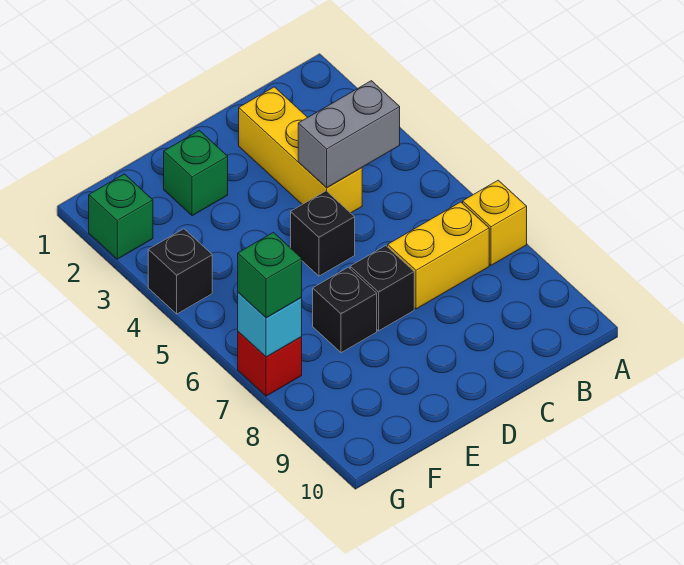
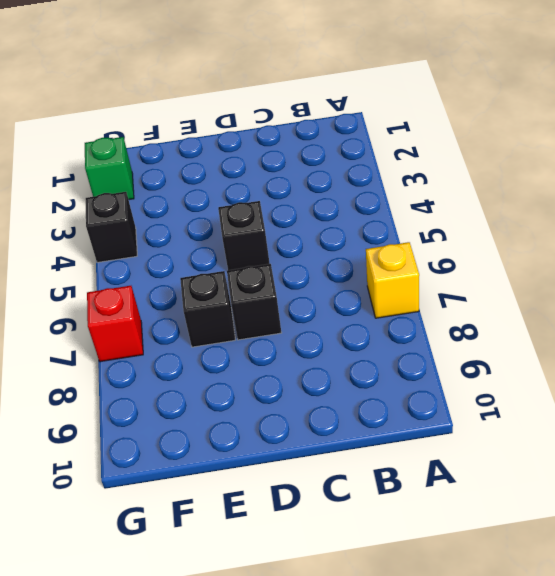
none -> yellow 1x2 brick [388,202,489,309]
none -> yellow 1x3 brick [239,87,362,213]
none -> green 1x1 brick [164,130,228,216]

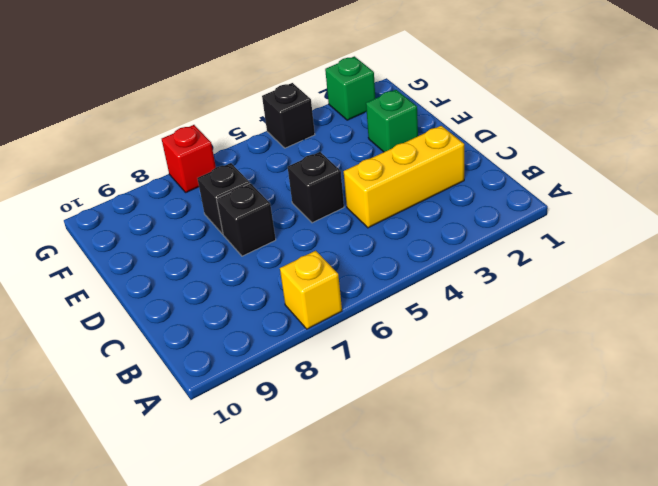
none -> yellow 1x2 brick [388,202,489,309]
none -> grey 1x2 brick [298,81,400,188]
none -> cyan 1x1 brick [238,293,302,357]

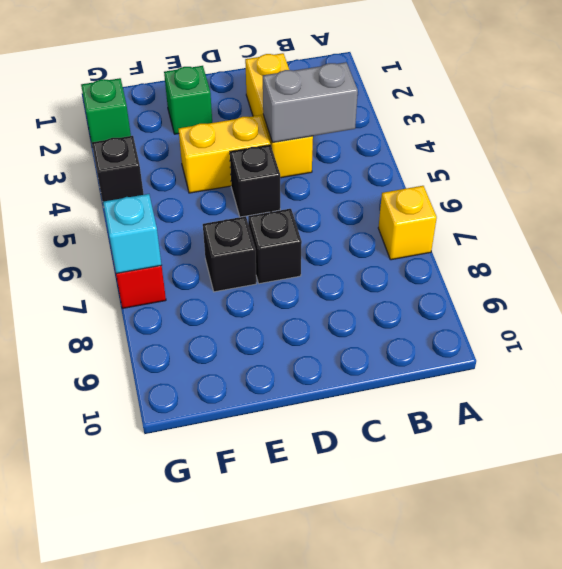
yellow 1x2 brick [179,115,270,193] -> yellow 1x2 brick moved to [388,202,489,309]
none -> green 1x1 brick [238,232,302,318]

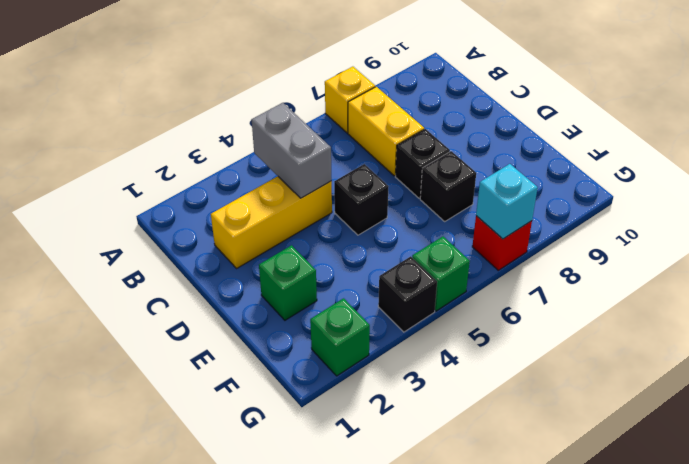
green 1x1 brick [412,237,470,311] -> green 1x1 brick moved to [238,232,302,318]

